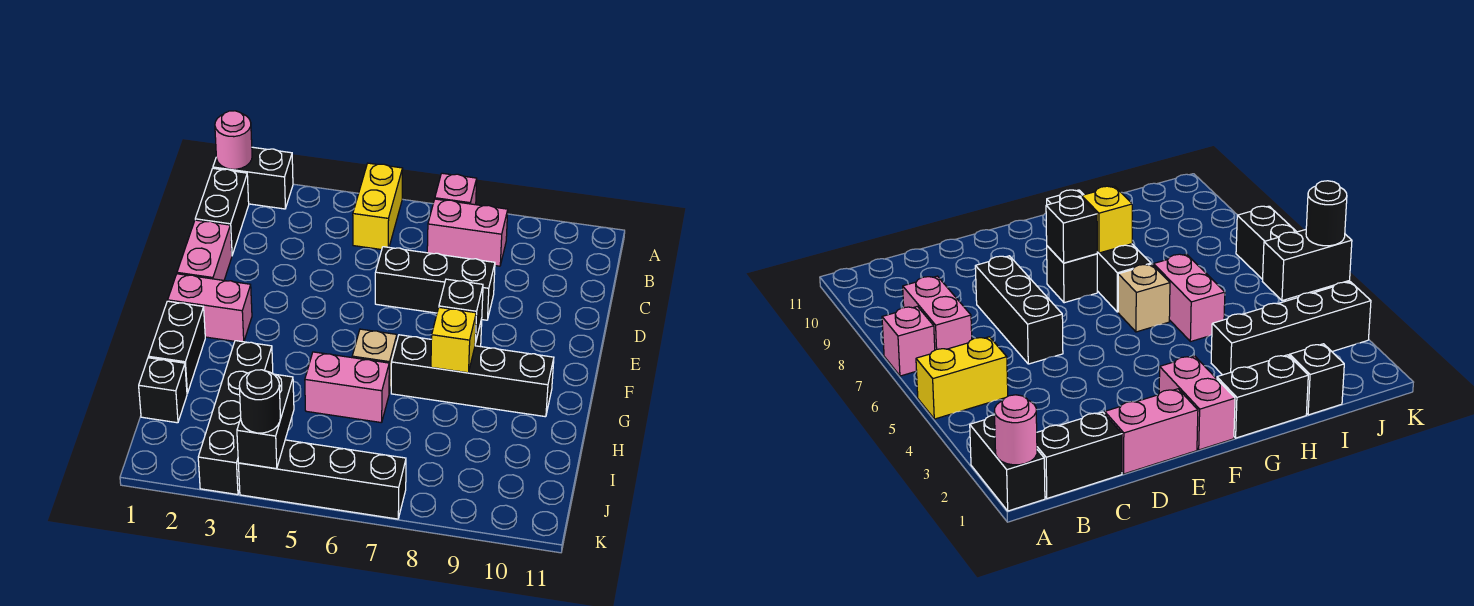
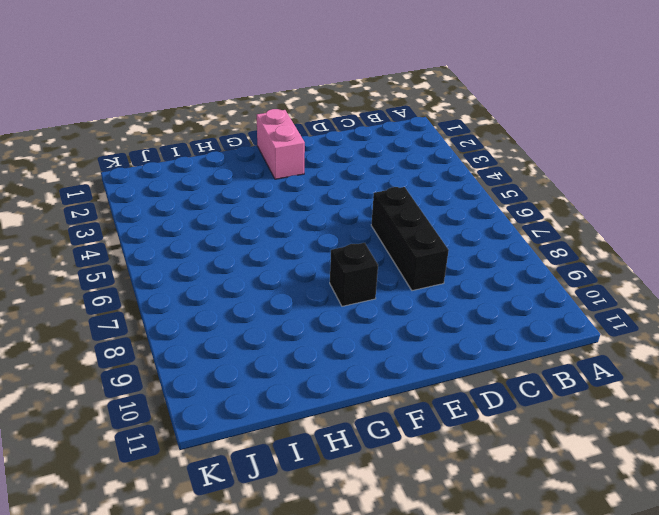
none -> black 1x2 brick [213,147,293,209]
none -> yellow 1x2 brick [353,163,403,250]
none -> pink 1x1 brick [435,173,477,205]

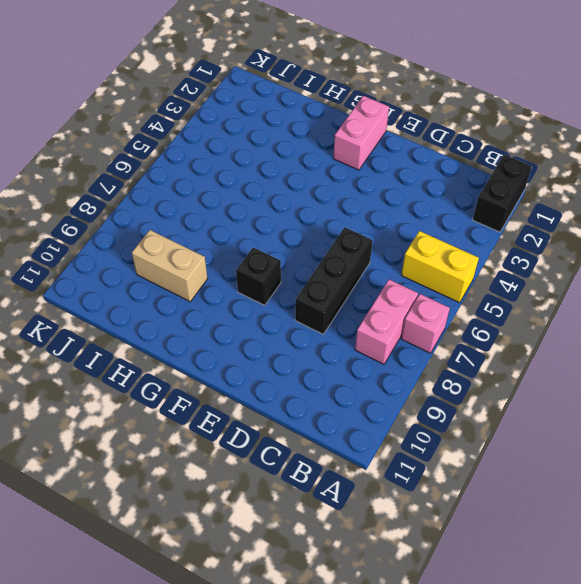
tan 1x2 brick [132,230,208,302] -> none
none -> black 1x2 brick [195,168,249,255]
none -> pink 1x2 brick [177,220,232,280]
none -> black 1x2 brick [148,301,205,393]

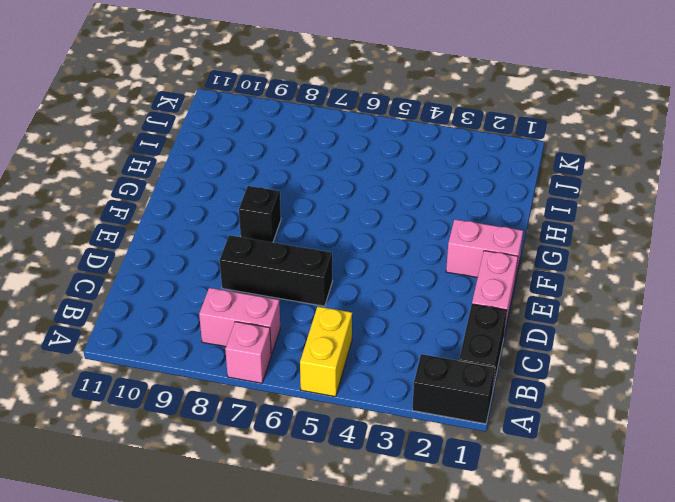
none -> black 1x2 brick [148,301,205,393]
none -> tan 1x1 brick [352,329,397,393]
none -> black 1x4 brick [391,335,554,417]

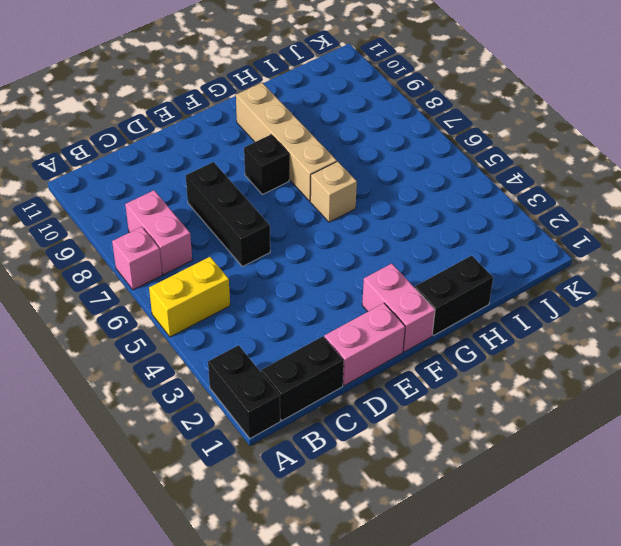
tan 1x4 brick [236,83,337,201] -> black 1x4 brick [391,335,554,417]
none -> black 1x4 brick [198,341,273,495]
none -> pink 1x2 brick [305,352,389,423]
none -> black 1x1 brick [139,358,187,423]

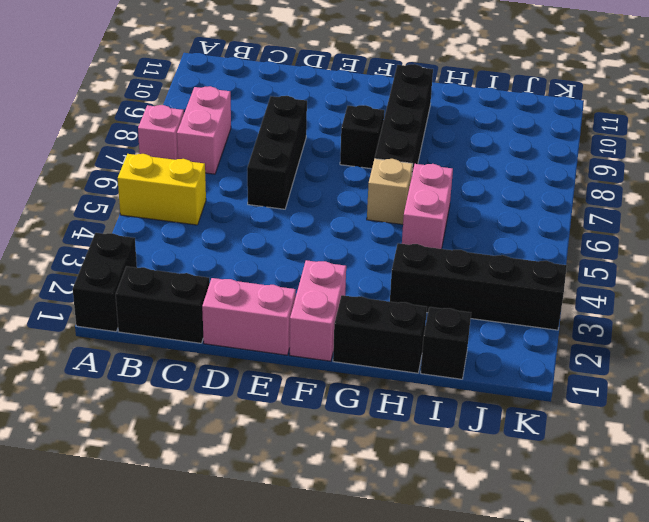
none -> black 1x4 brick [238,440,406,519]
none -> pink 1x1 round brick [215,111,252,169]
none -> black 1x1 brick [439,279,483,343]

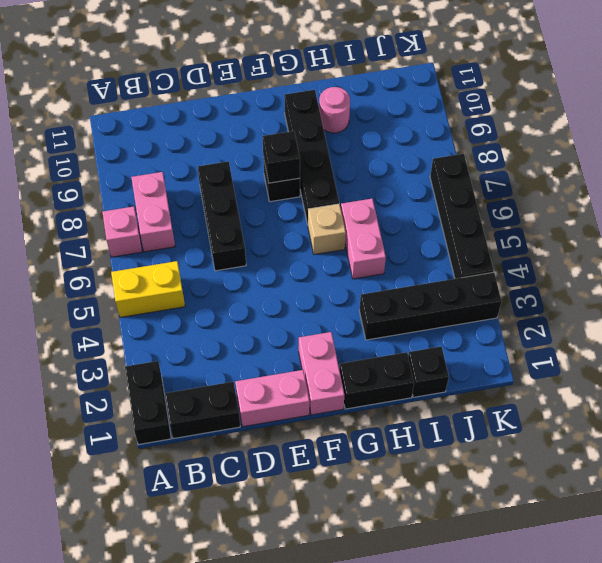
pink 1x1 round brick [319,87,350,133] -> pink 1x1 round brick moved to [215,111,252,169]
none -> yellow 1x1 brick [431,307,476,373]
none -> black 1x2 brick [237,374,294,469]
none -> black 1x1 round brick [239,370,280,433]

